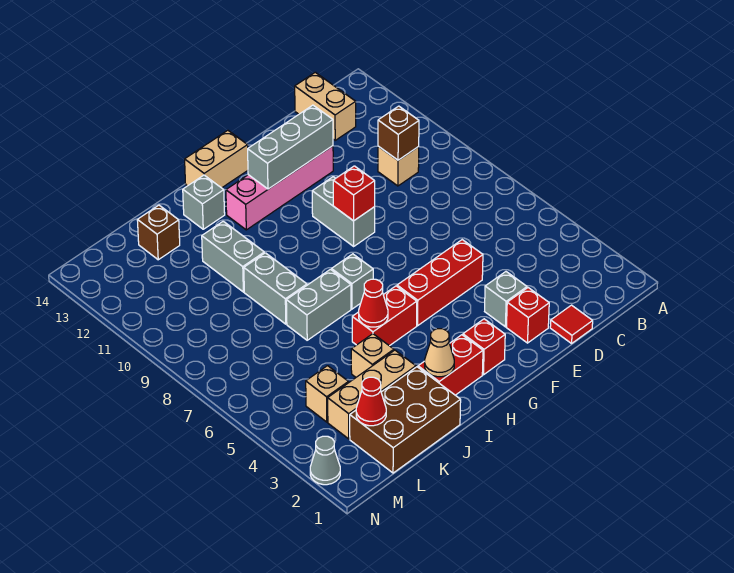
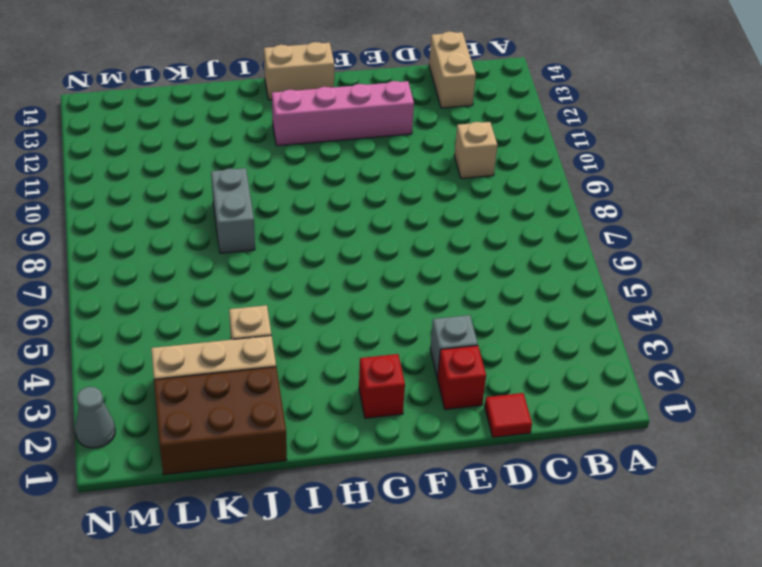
none -> red 1x3 brick [397,240,483,326]
none -> grey 1x2 brick [312,177,375,246]
none -> red 1x2 brick [418,335,483,395]

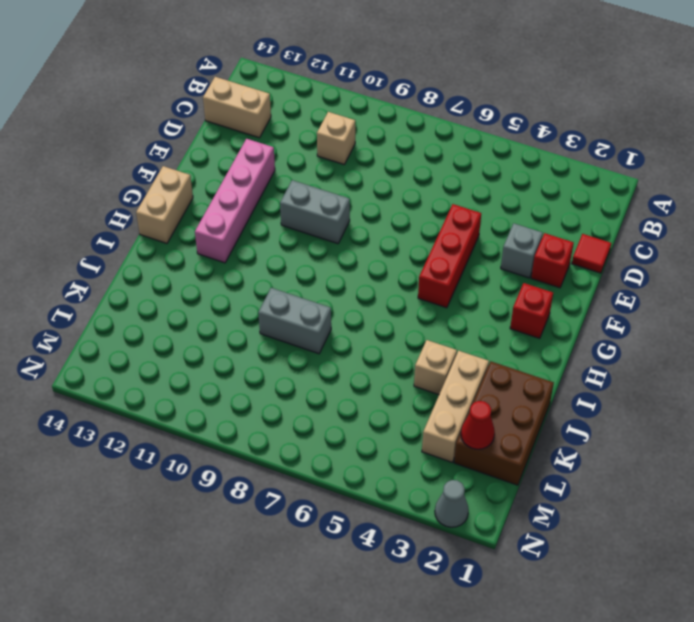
none -> red 1x2 brick [418,335,483,395]
none -> red 1x2 brick [352,286,417,346]
none -> grey 1x1 brick [332,254,373,309]

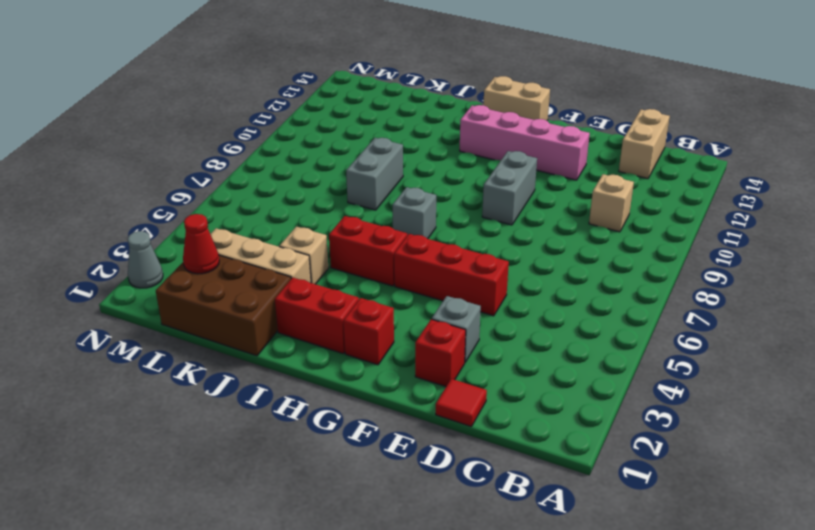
none -> grey 1x2 brick [286,269,351,340]
none -> grey 1x1 brick [183,175,225,229]
none -> grey 1x2 brick [202,221,264,292]

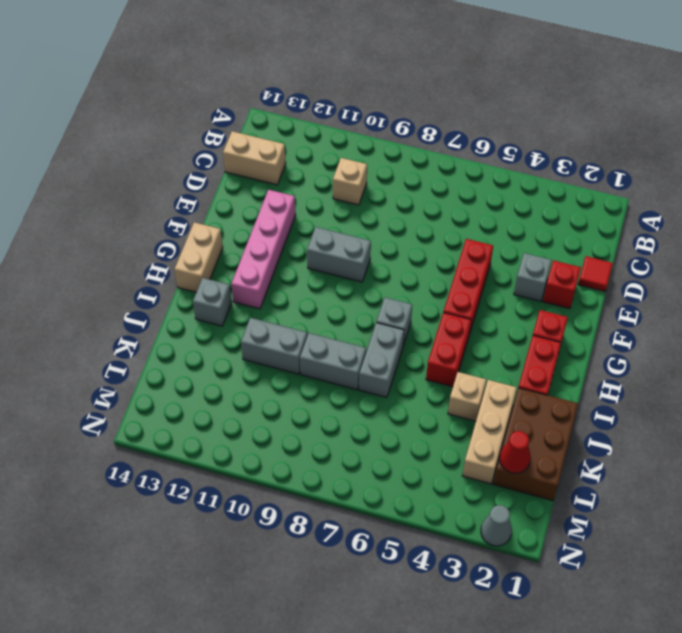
none -> brown 1x1 brick [137,205,180,260]
none -> tan 1x1 brick [306,366,348,422]
none -> brown 1x1 brick [378,106,419,160]

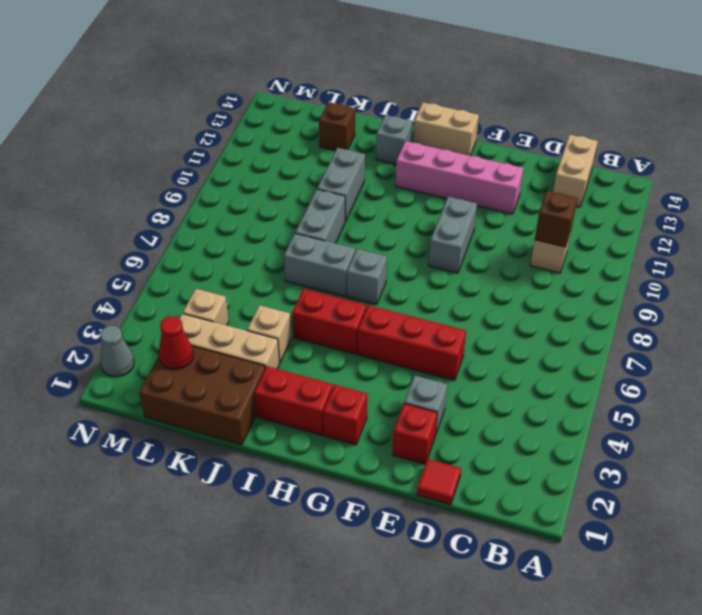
none -> grey 1x3 brick [248,105,333,189]
none -> red 1x1 brick [333,166,375,221]
none -> tan 1x1 cone [425,329,454,377]

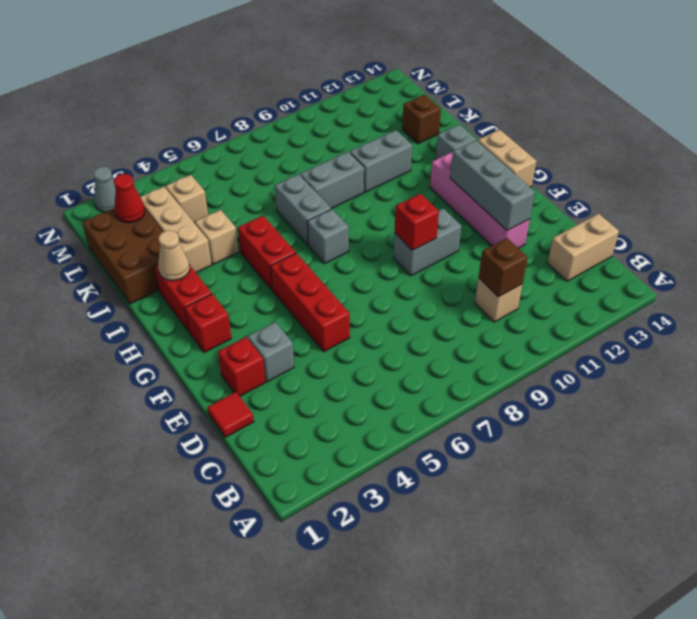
none -> red 1x1 cone [359,279,388,327]

